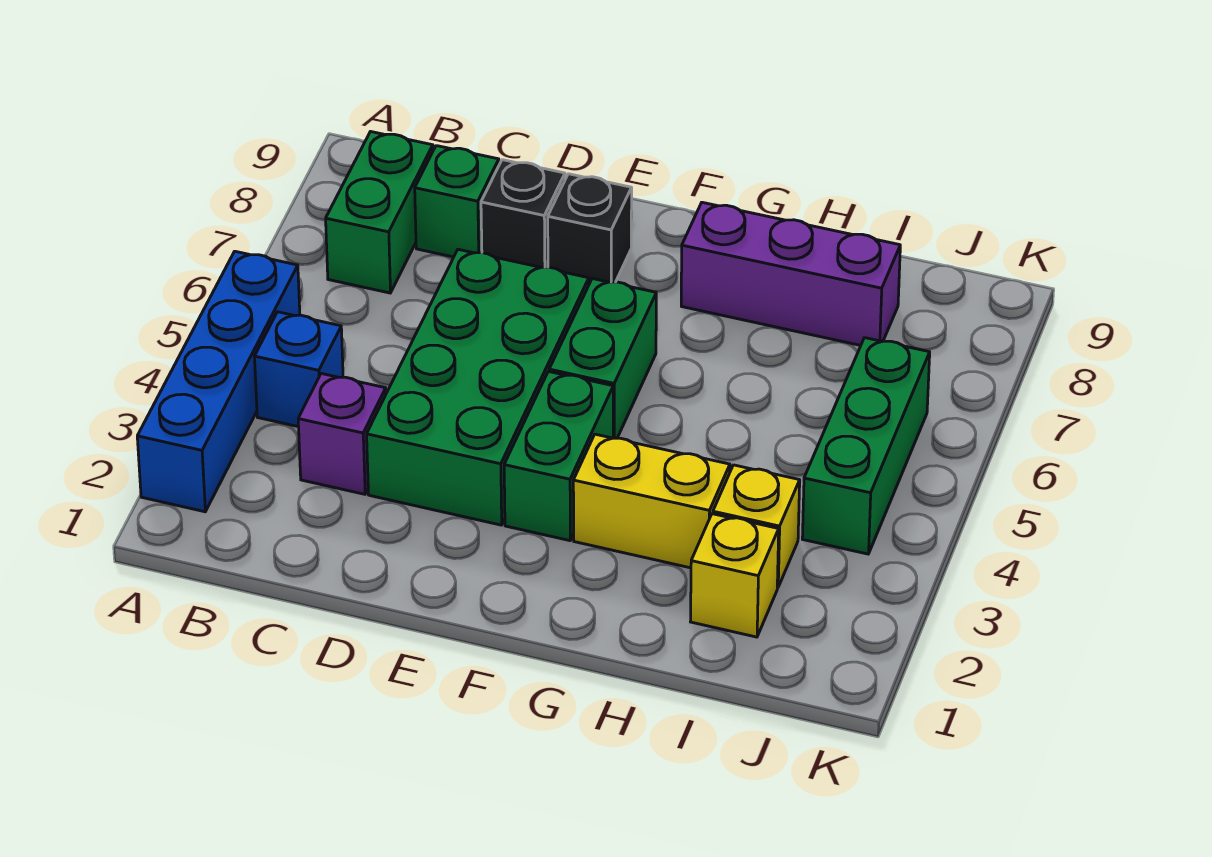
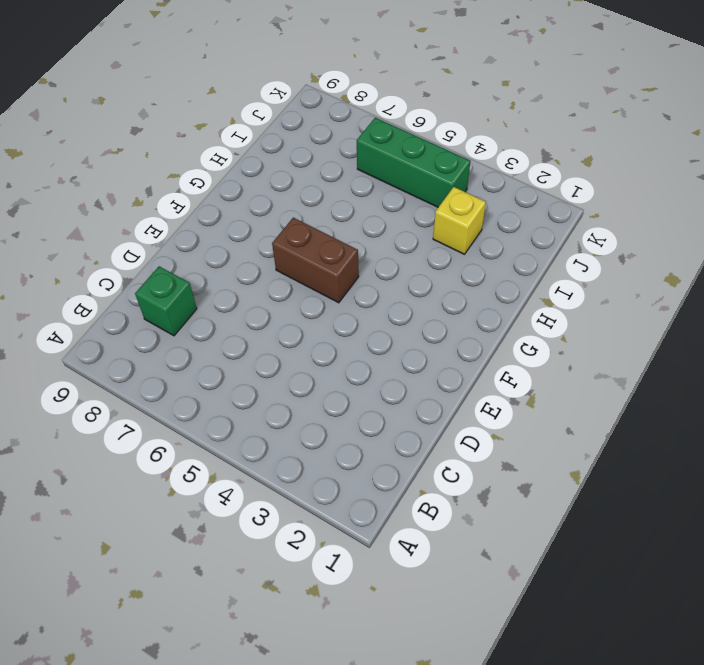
brown 1x2 brick [272,218,359,303] -> green 1x2 brick [549,279,656,438]
none -> blue 1x4 brick [137,251,300,512]
none -> blue 1x1 brick [254,312,343,427]
none -> green 1x2 brick [326,132,433,293]

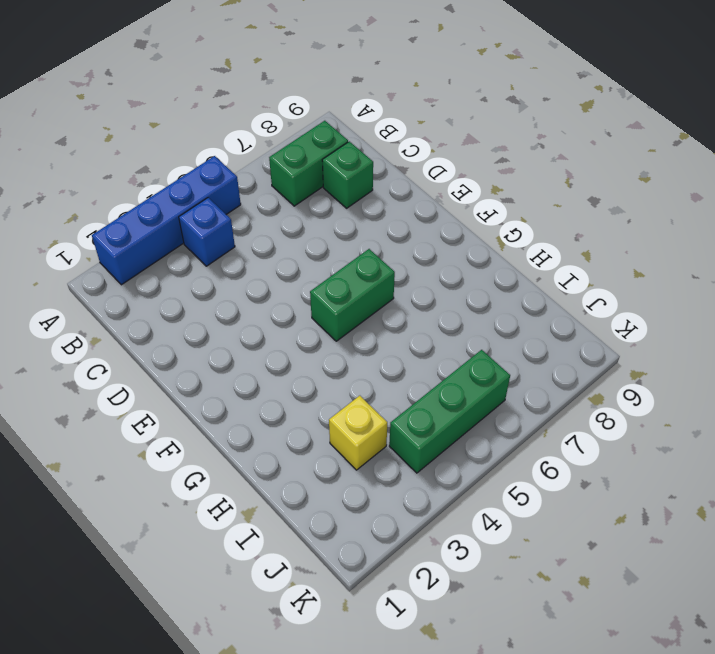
none -> purple 1x1 brick [298,374,386,494]
none -> green 2x4 brick [367,249,589,525]
none -> black 1x1 brick [481,160,565,267]

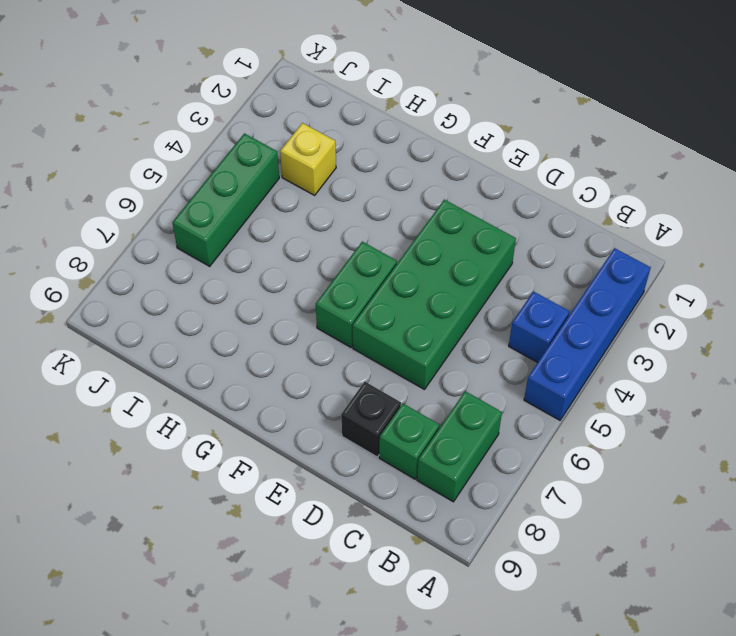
none -> purple 1x1 brick [298,374,386,494]
none -> black 1x1 brick [548,174,632,284]
none -> green 1x2 brick [504,371,613,541]

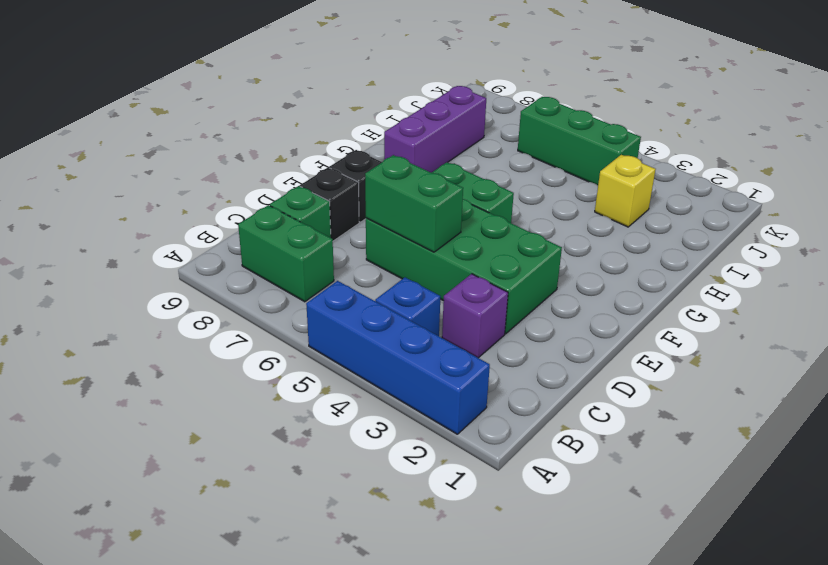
green 1x2 brick [365,155,463,252] -> green 1x2 brick moved to [504,371,613,541]
none -> yellow 1x2 brick [573,434,730,568]
none -> yellow 1x1 brick [691,514,779,637]

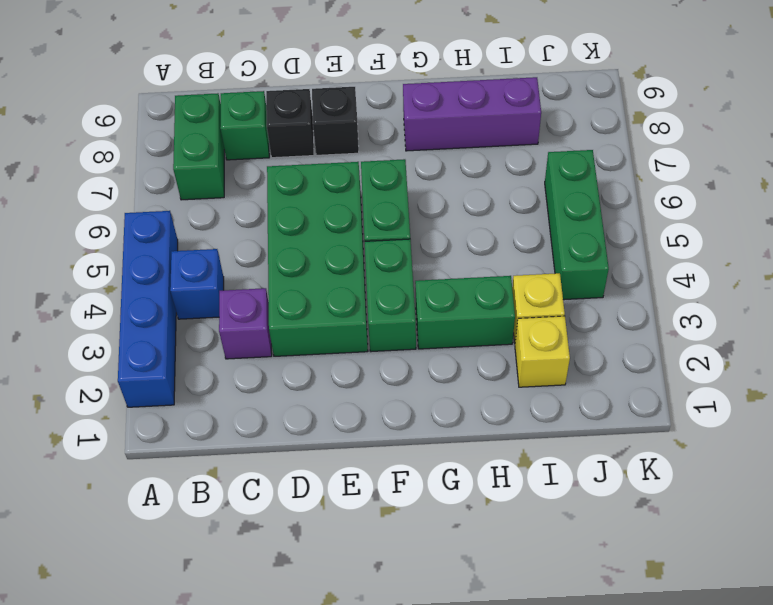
green 1x2 brick [415,276,515,349] -> yellow 1x2 brick [573,434,730,568]

